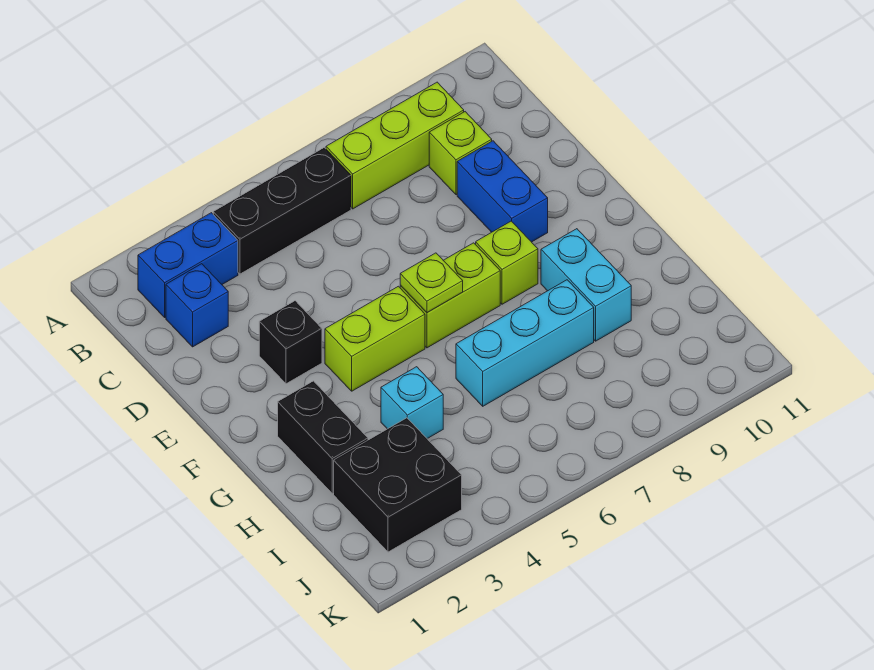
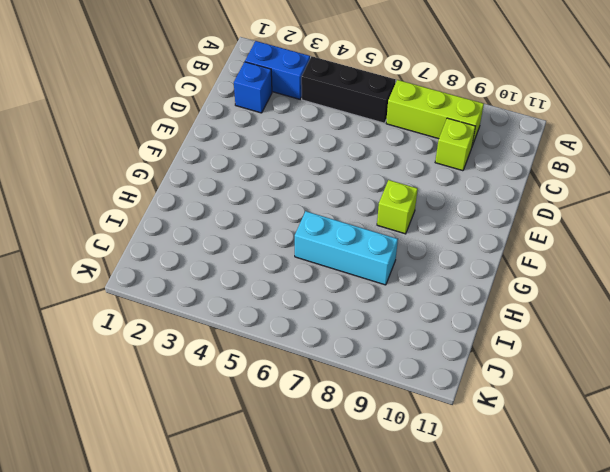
none -> blue 1x2 brick [457,141,548,242]
none -> black 1x1 brick [259,301,322,384]
none -> lime 1x2 brick [325,286,425,391]

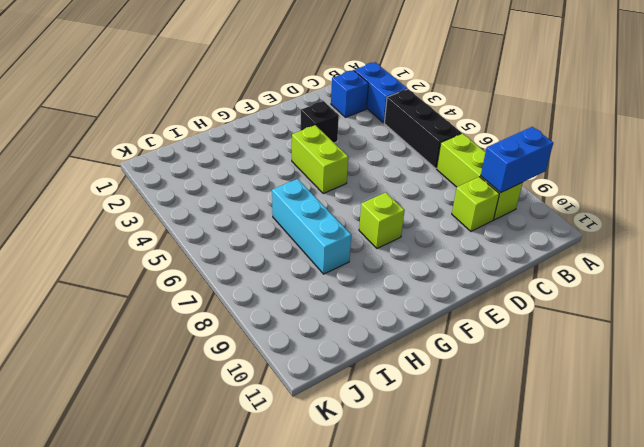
blue 1x2 brick [481,127,553,193] -> blue 1x2 brick moved to [457,141,548,242]
none -> lime 1x2 brick [400,243,500,348]
none -> black 1x2 brick [278,381,368,493]
none -> cyan 1x2 brick [541,229,631,341]

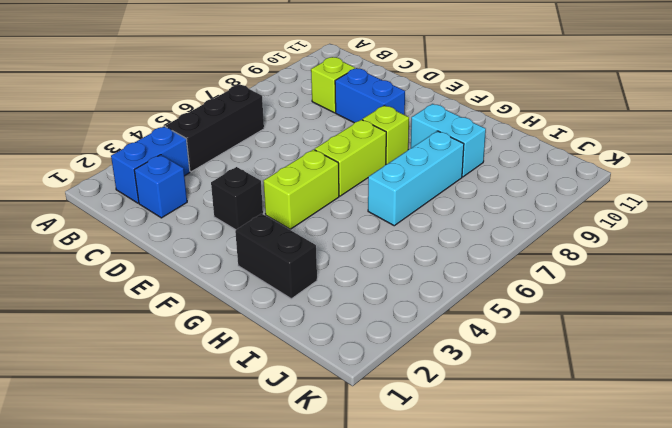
none -> lime 1x3 brick [326,82,464,209]
none -> cyan 1x1 brick [381,367,443,439]
none -> black 2x2 brick [334,418,462,552]

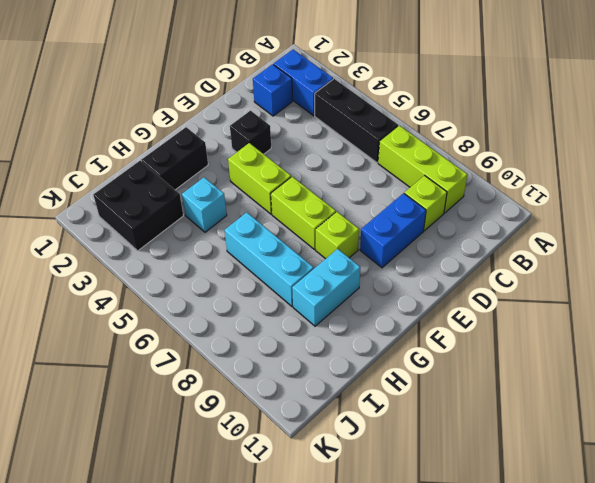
none -> lime 1x1 plate [400,253,463,313]

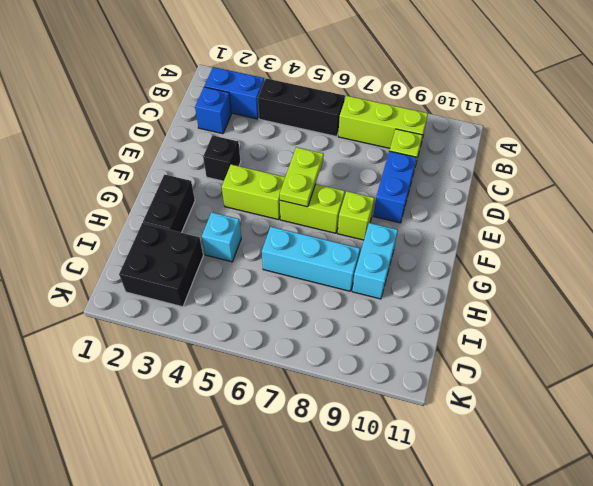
lime 1x2 plate [280,147,324,207] -> lime 1x1 plate [400,253,463,313]

